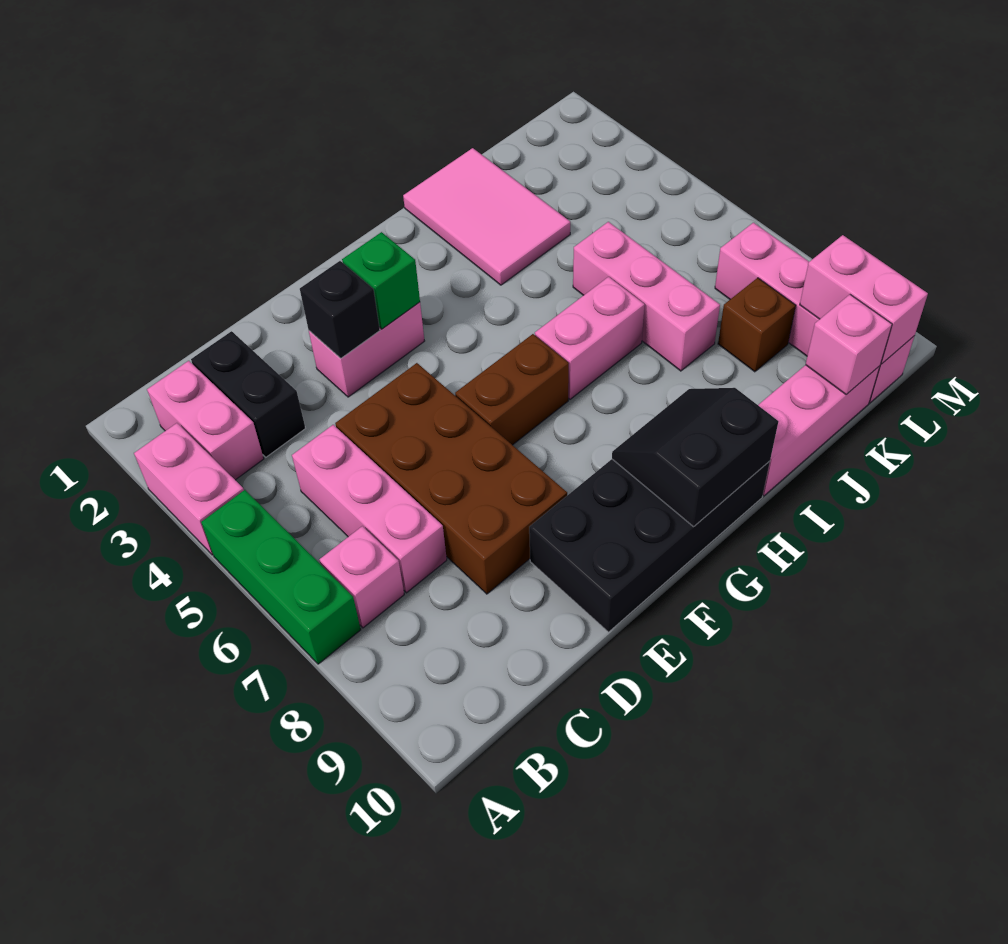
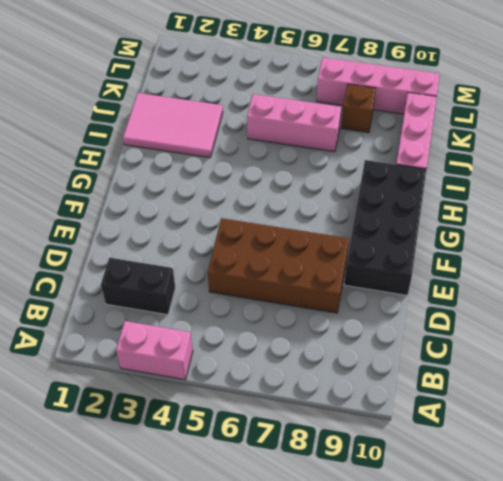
none -> green 1x3 brick [201,490,361,664]
none -> pink 1x2 brick [147,361,264,480]
none -> pink 1x1 brick [319,526,404,628]

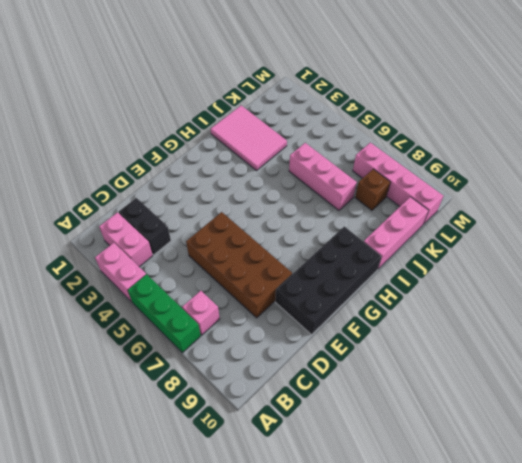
none -> pink 1x3 brick [292,425,447,593]
none -> pink 1x2 brick [309,302,424,397]
none -> brown 1x2 brick [455,334,569,445]

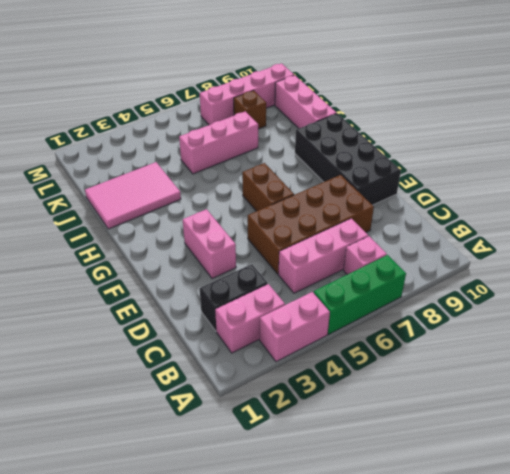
none -> pink 1x2 brick [535,277,645,399]
none -> black 1x1 brick [300,261,380,358]
none -> green 1x1 brick [342,232,420,329]

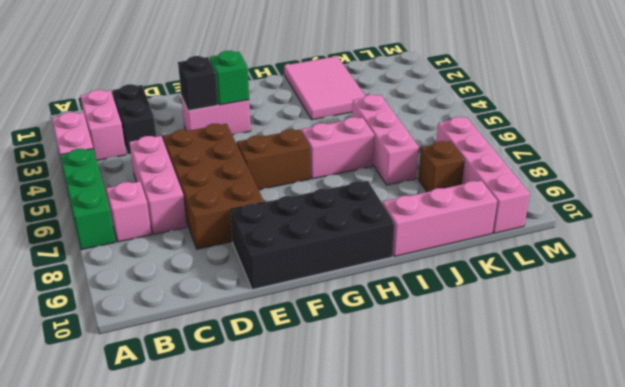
none -> black 2x2 slope [612,388,778,527]
none -> pink 1x1 brick [806,295,892,394]
none -> pink 1x2 brick [800,235,928,364]

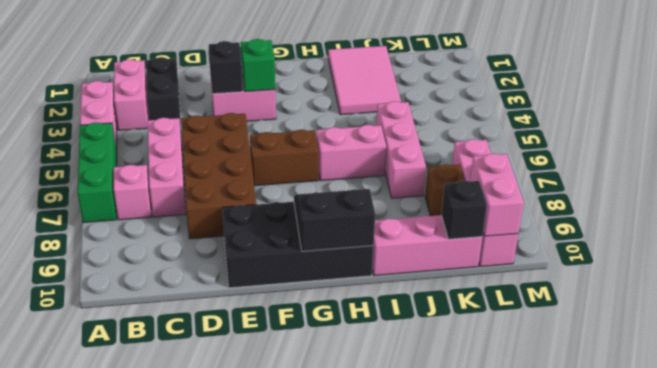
black 1x1 brick [441,181,487,239] -> pink 1x1 brick [806,295,892,394]

